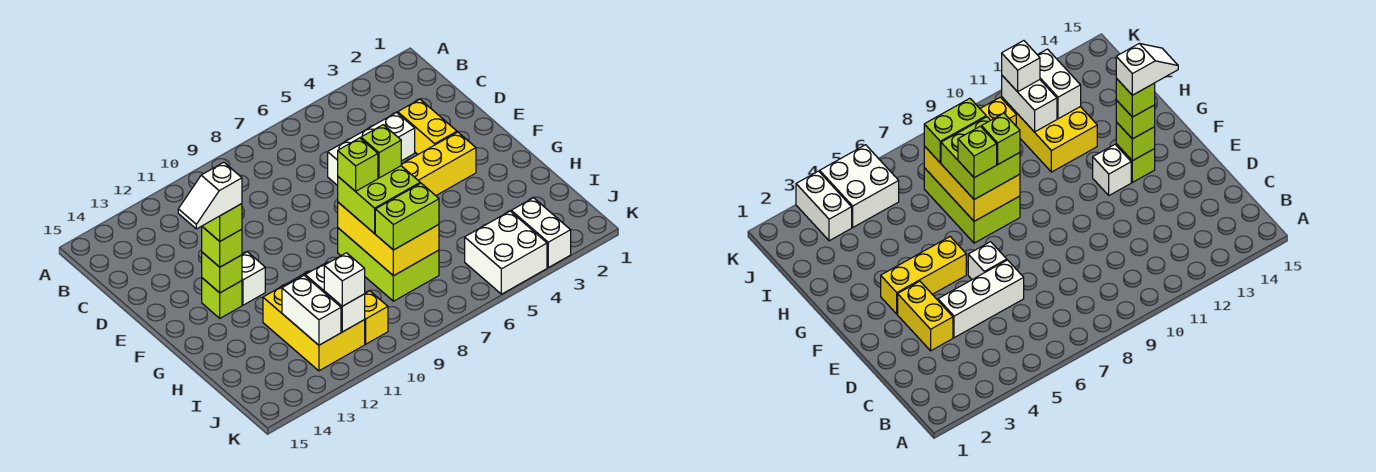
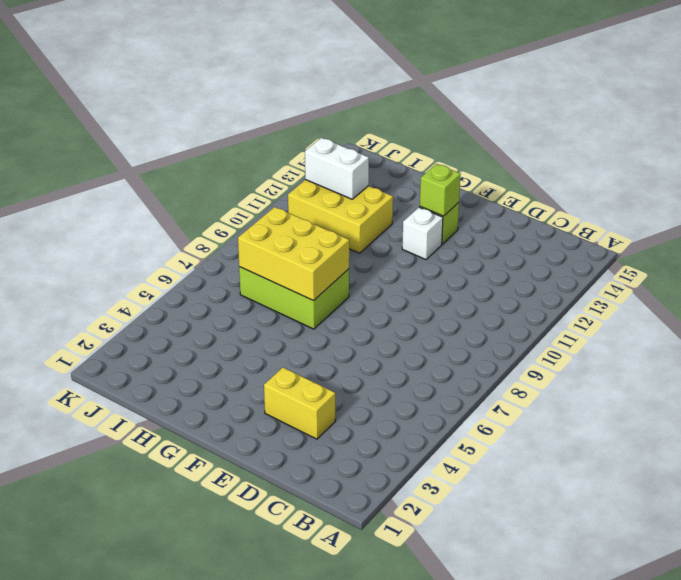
none -> white 1x3 brick [328,113,415,186]
none -> white 1x1 brick [968,242,1007,280]
none -> yellow 1x3 brick [401,132,476,196]

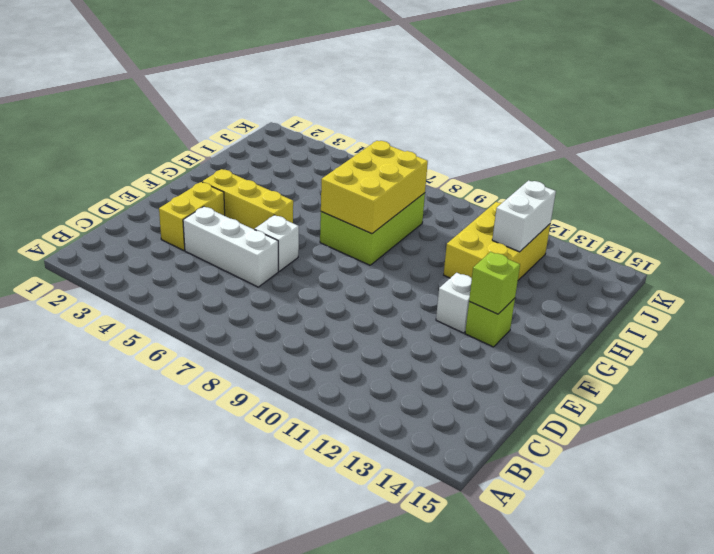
none -> white 1x2 brick [511,198,571,268]
none -> white 2x2 brick [465,211,547,294]
none -> yellow 1x1 brick [364,291,388,344]

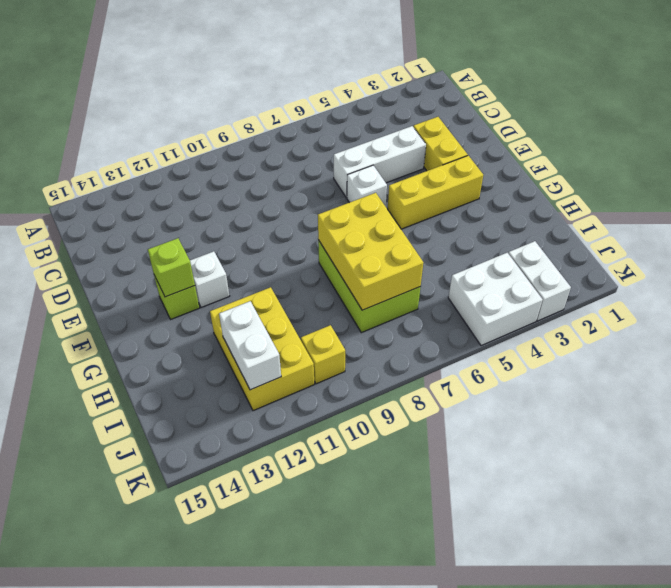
none -> white 1x2 brick [305,262,365,332]
none -> lime 1x1 brick [202,227,242,267]
none -> lime 2x2 brick [338,166,420,233]

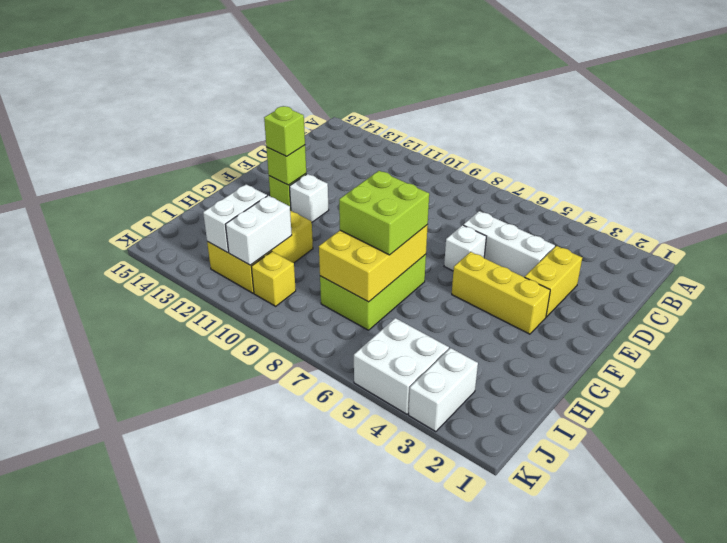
none -> lime 1x2 brick [375,183,439,250]
none -> white 1x1 brick [324,253,365,306]
none -> lime 1x1 brick [202,204,242,241]

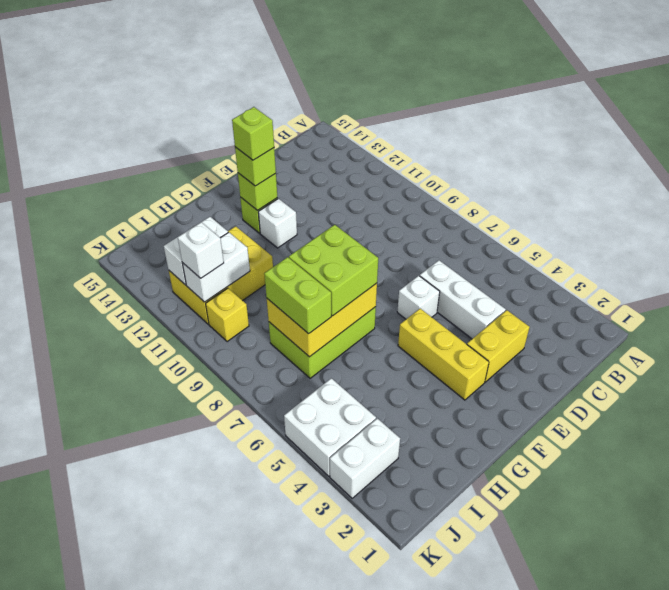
none -> lime 1x1 brick [361,125,401,178]
none -> lime 1x1 brick [338,138,378,191]
none -> white 1x2 slope [178,162,242,229]

